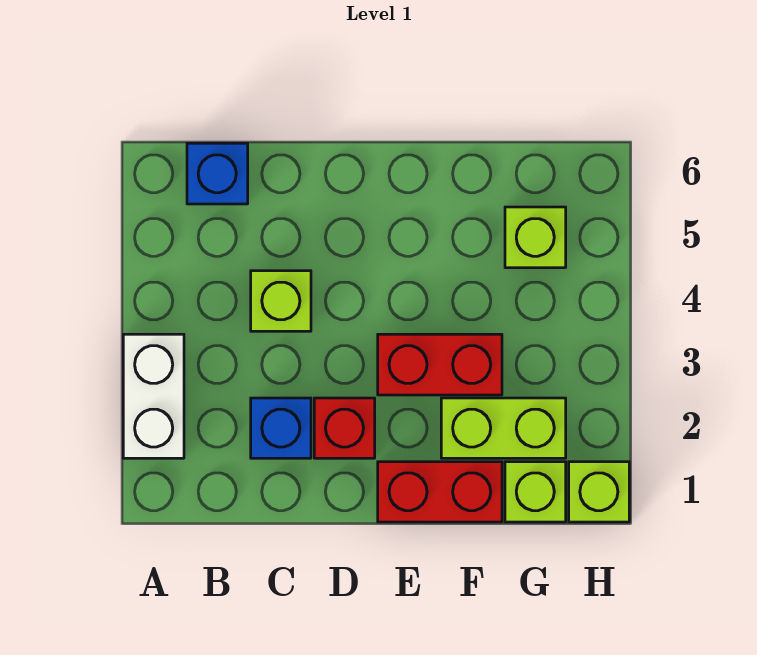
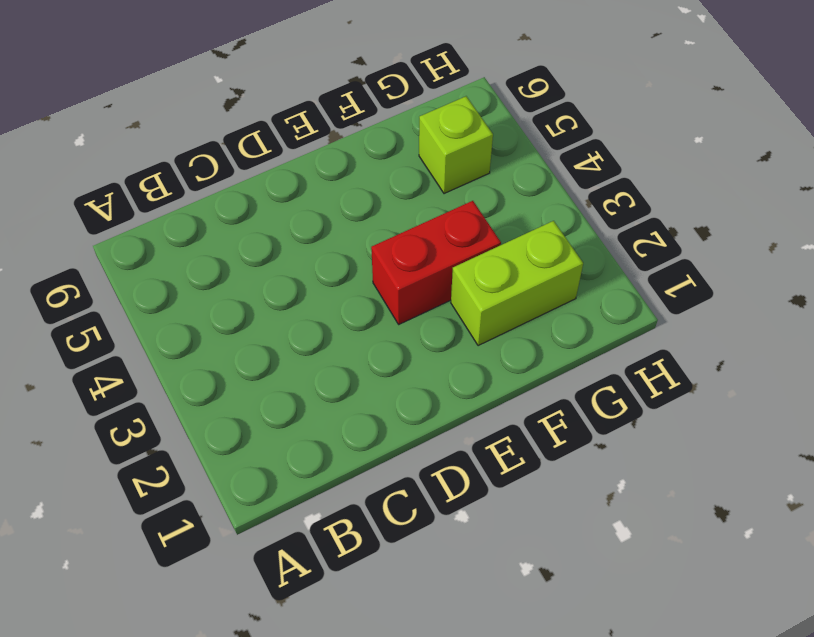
none -> white 1x2 brick [123,334,184,458]
none -> blue 1x1 brick [187,143,248,204]

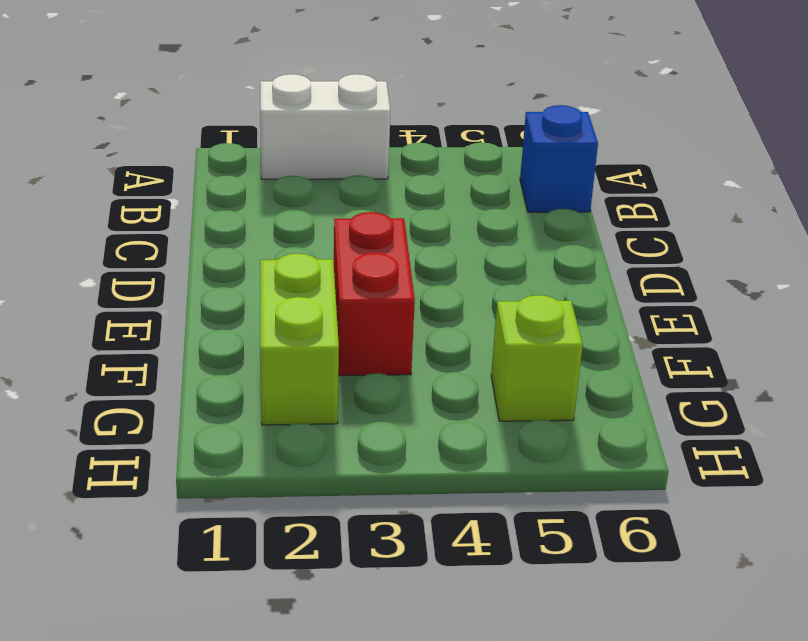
none -> blue 1x1 brick [251,398,311,458]
none -> lime 1x1 brick [251,271,311,331]

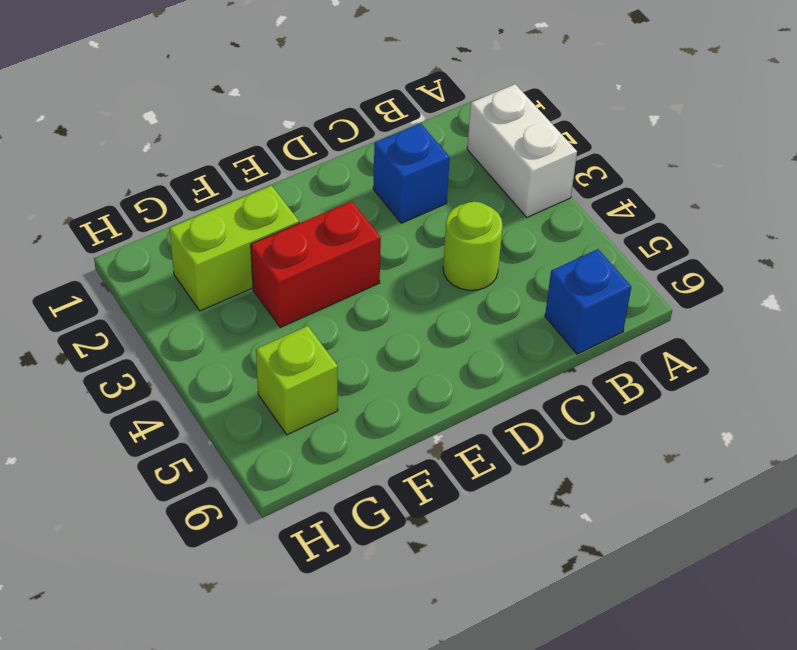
lime 1x1 round brick [443,202,503,290] -> lime 1x1 brick [251,271,311,331]
none -> red 1x1 brick [314,398,375,458]
none -> red 1x2 brick [378,462,502,522]

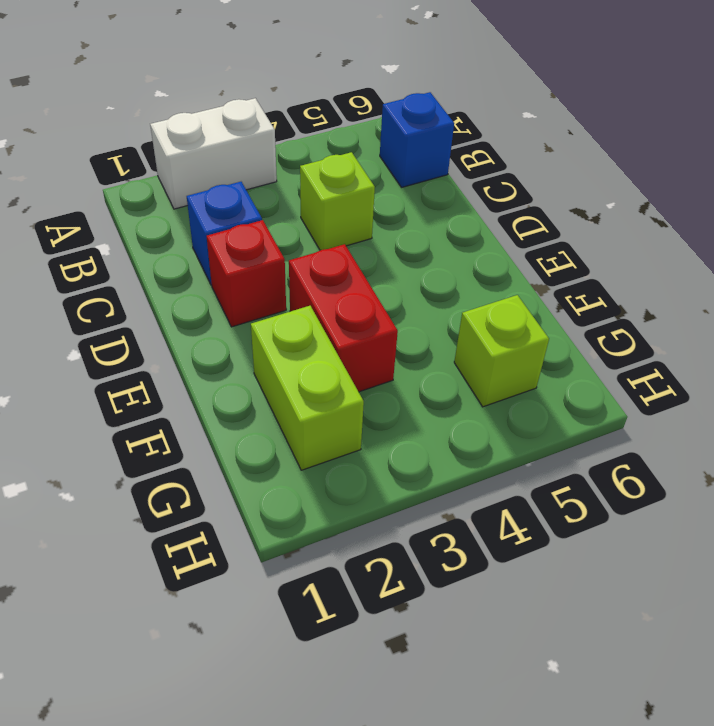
none -> red 1x2 brick [378,462,502,522]
none -> lime 1x1 brick [505,462,566,522]

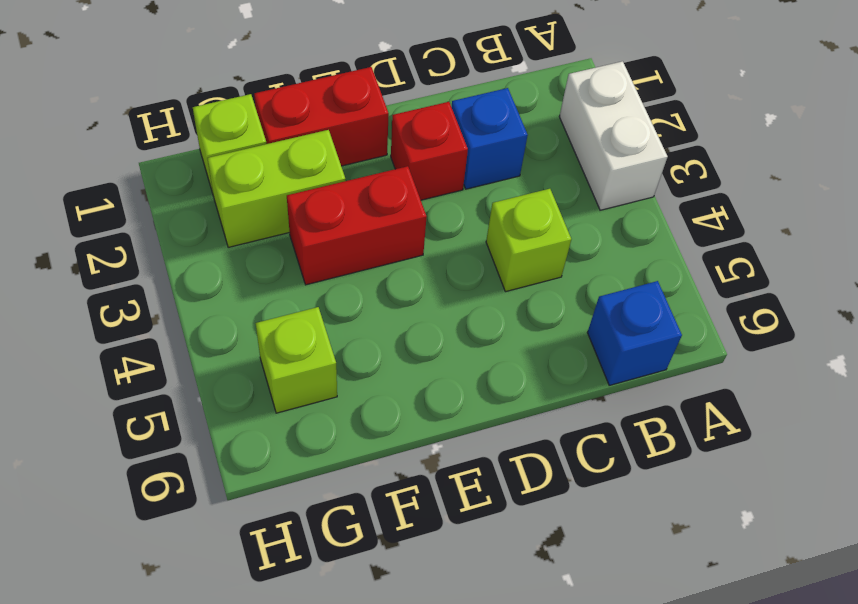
none -> lime 1x1 brick [569,462,629,522]

